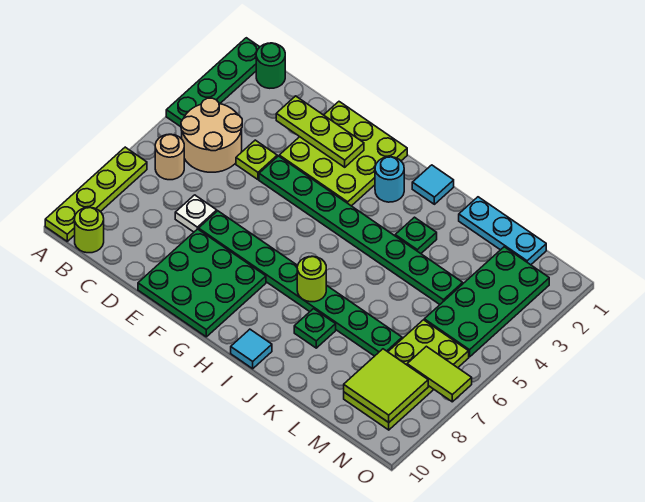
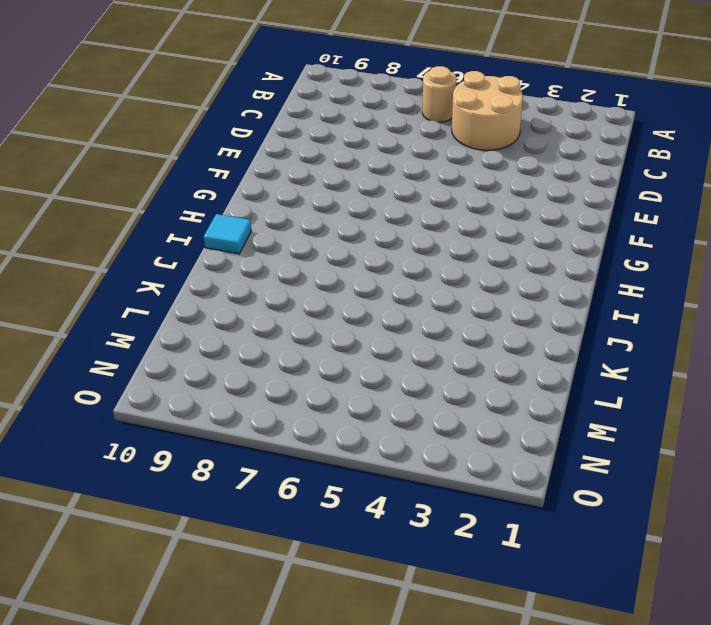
none -> green 1x4 plate [166,38,259,127]
none -> lime 1x4 plate [45,147,147,241]
none -> green 1x1 round brick [256,43,285,88]

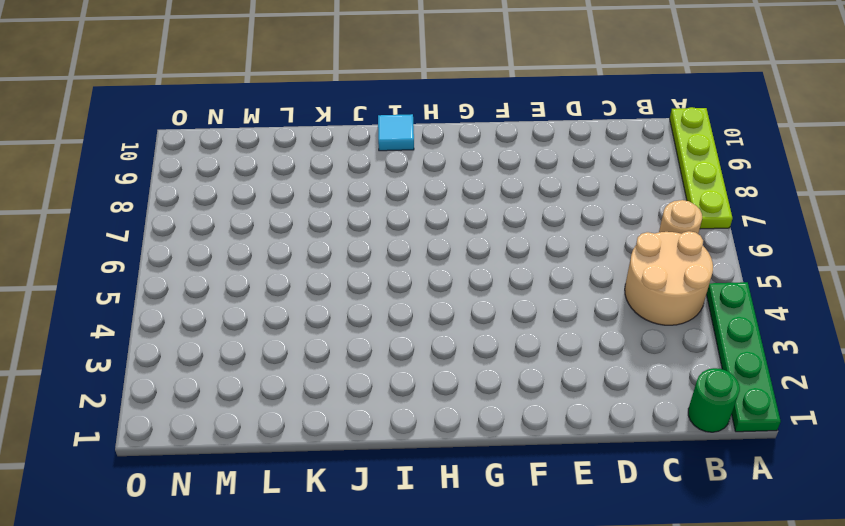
none -> lime 1x1 round brick [75,207,104,253]
none -> lime 1x1 plate [236,140,277,180]
none -> white 1x1 plate [175,195,217,232]

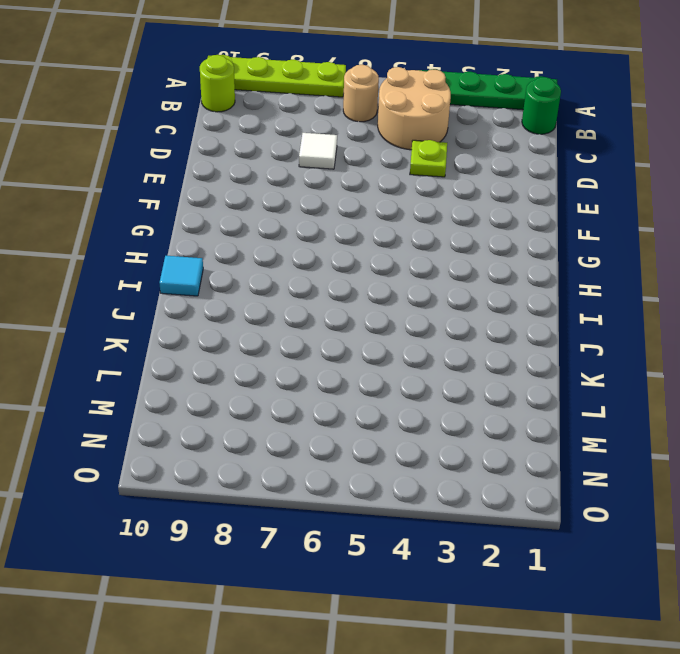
white 1x1 tile [299,133,337,169] -> white 1x1 plate [175,195,217,232]
none -> lime 3x3 plate [279,102,407,206]
none -> green 1x8 plate [259,156,463,304]
none -> green 1x8 plate [199,211,402,356]

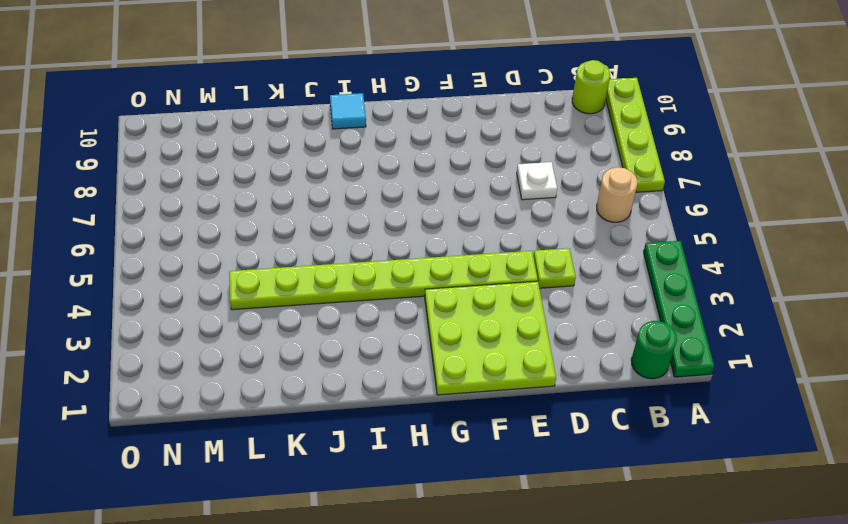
lime 1x8 plate [229,251,538,310] -> green 1x8 plate [259,156,463,304]
none -> tan 2x2 round brick [181,98,242,172]
none -> green 1x8 plate [199,211,402,356]
none -> green 3x3 plate [138,229,266,337]

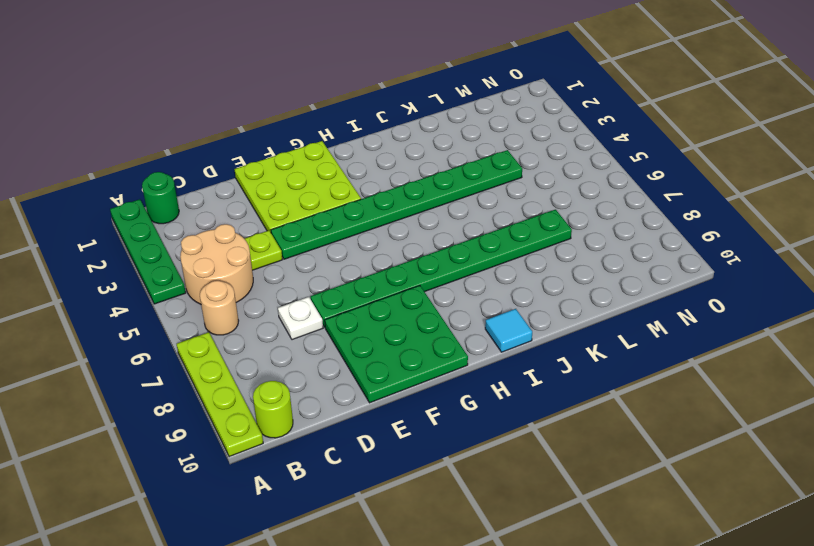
none -> cyan 1x1 round brick [375,157,404,202]
none -> cyan 1x1 tile [412,165,454,204]
none -> green 1x1 plate [395,217,437,253]

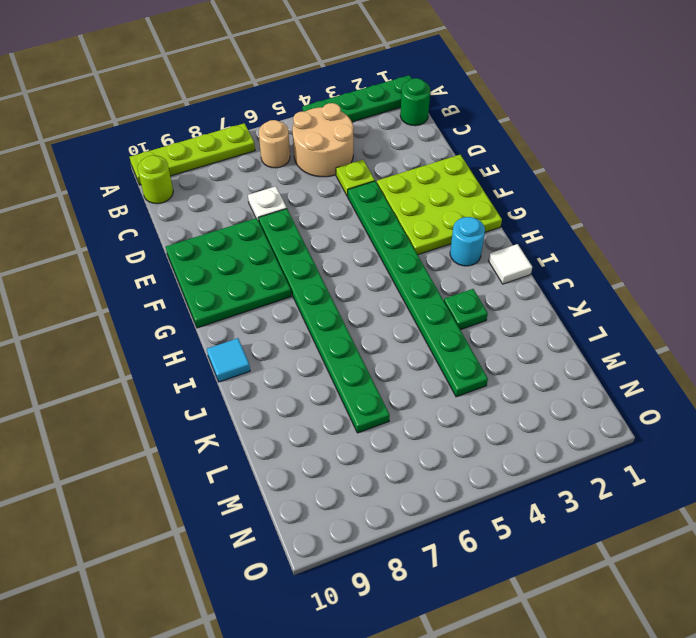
white 1x1 tile [489,244,532,284] -> cyan 1x1 tile [412,165,454,204]
none -> green 1x1 plate [294,309,336,348]
none -> cyan 1x3 plate [459,197,546,265]
none -> green 2x4 plate [424,247,549,357]

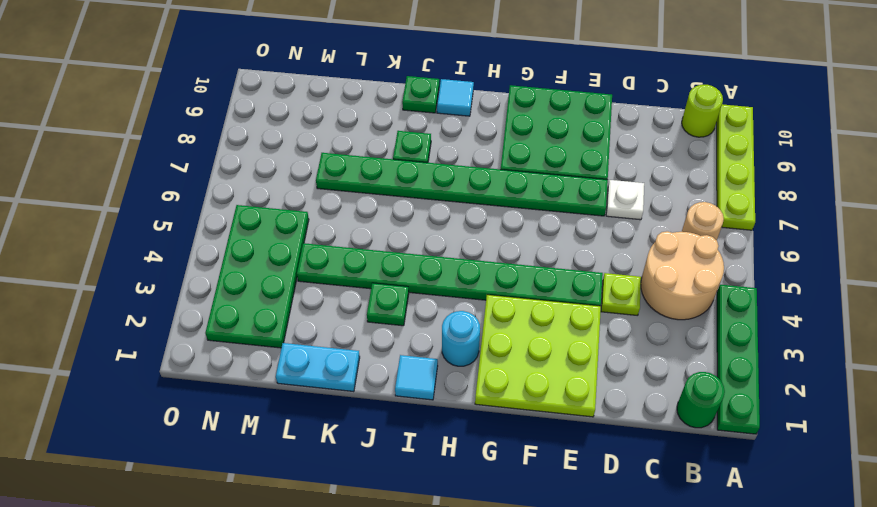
green 1x1 plate [402,76,439,113] -> none
cyan 1x2 plate [276,343,360,392] -> cyan 1x3 plate [459,197,546,265]
none -> lime 2x4 plate [344,320,469,430]
none -> lime 1x3 plate [276,96,364,167]
none -> lime 1x1 round brick [297,256,326,302]

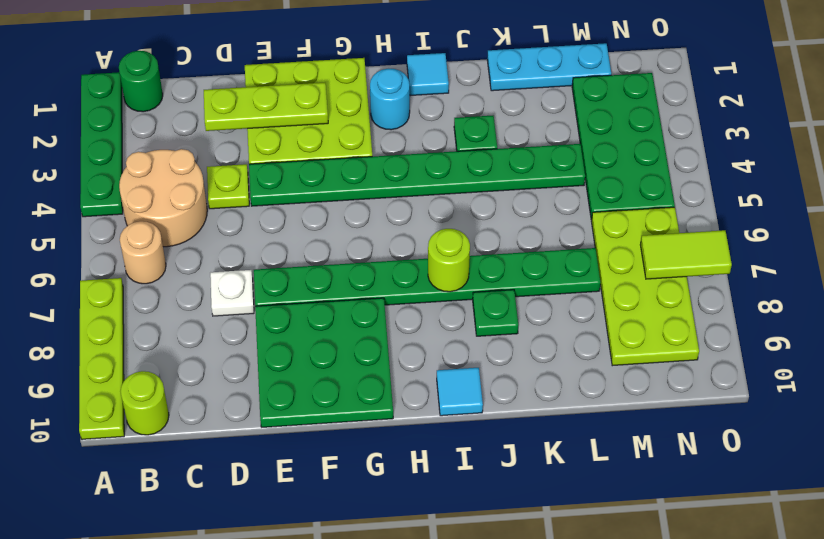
none -> lime 2x2 tile [344,349,428,422]

